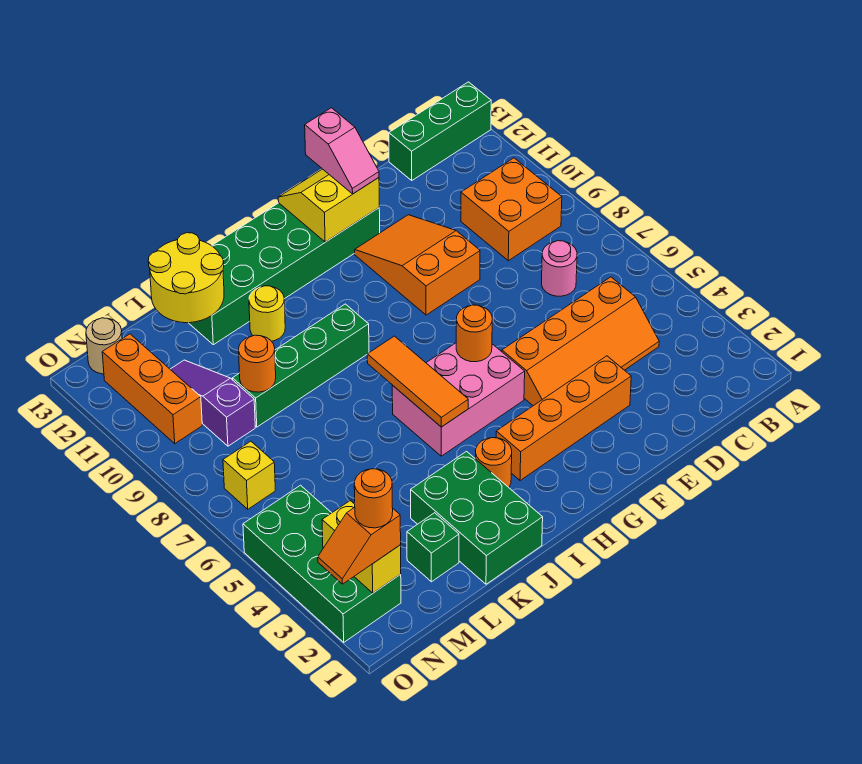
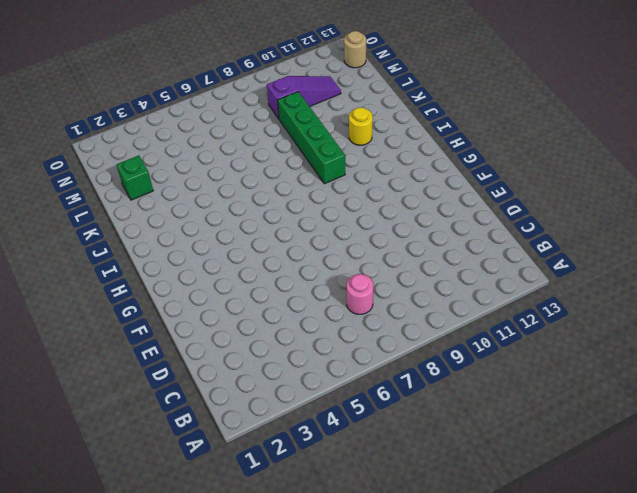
none -> green 1x3 brick [389,82,491,180]
none -> orange 2x2 brick [461,158,562,261]
none -> orange 2x4 slope [502,277,659,406]

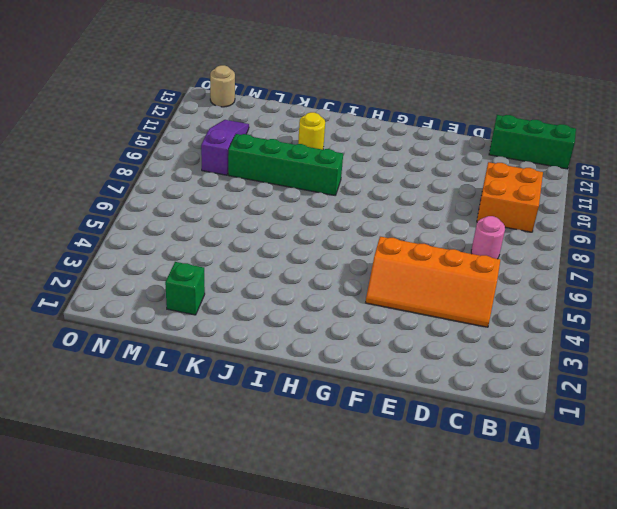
none -> orange 1x4 brick [496,356,631,481]
none -> orange 2x3 slope [355,215,480,315]
none -> green 2x6 brick [189,203,380,345]

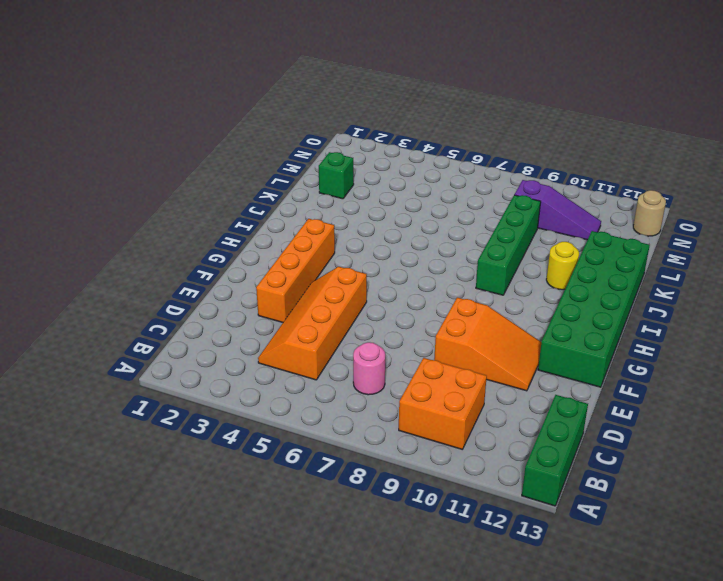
none -> pink 2x3 brick [392,343,525,456]
none -> orange 1x1 round brick [475,438,512,487]
none -> green 2x3 brick [411,451,543,584]

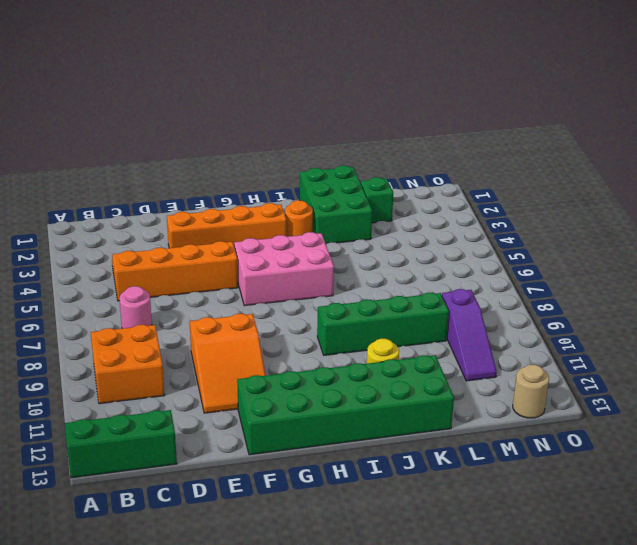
none -> green 2x4 brick [243,485,401,642]
none -> yellow 1x1 brick [223,441,275,509]
none -> orange 1x3 brick [102,334,202,444]

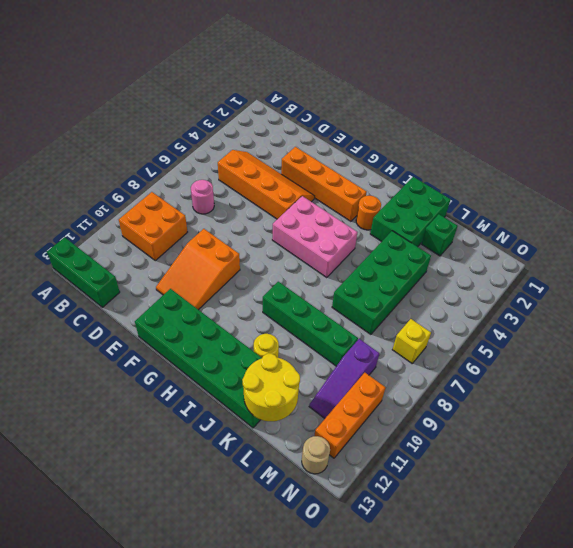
green 2x4 brick [332,231,431,334] -> green 2x4 brick moved to [243,485,401,642]
none -> yellow 2x2 slope [278,169,379,242]
none -> orange 1x1 round brick [456,305,492,362]
none -> orange 1x3 tile [367,336,468,427]

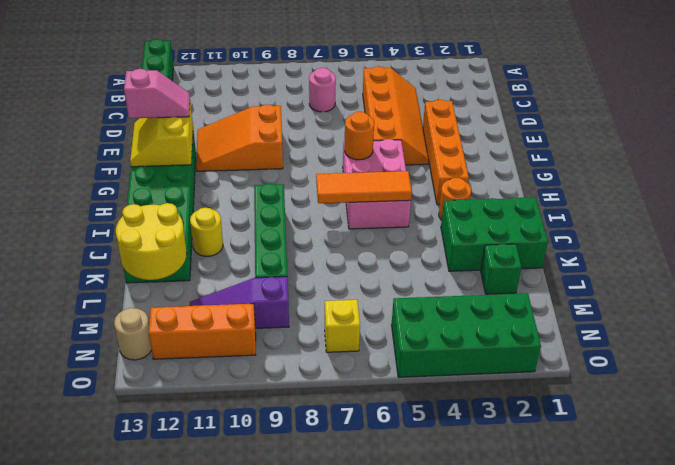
none -> orange 2x2 brick [461,158,562,261]
none -> orange 1x1 round brick [239,335,276,392]
none -> yellow 1x2 brick [322,501,401,593]

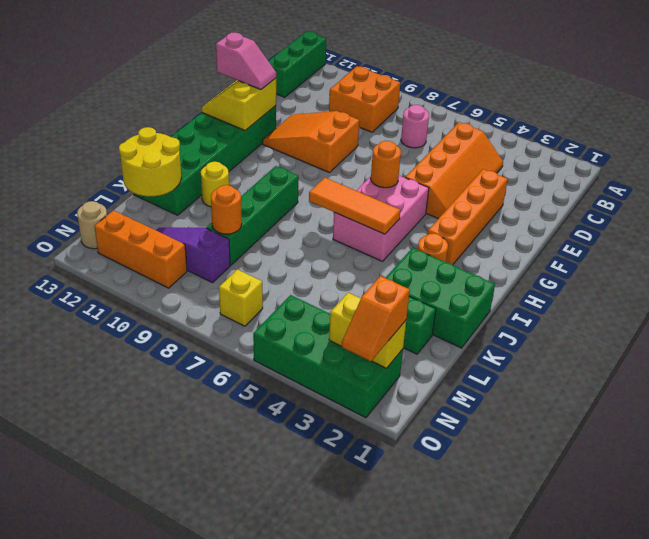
none -> orange 1x1 round brick [354,469,393,528]

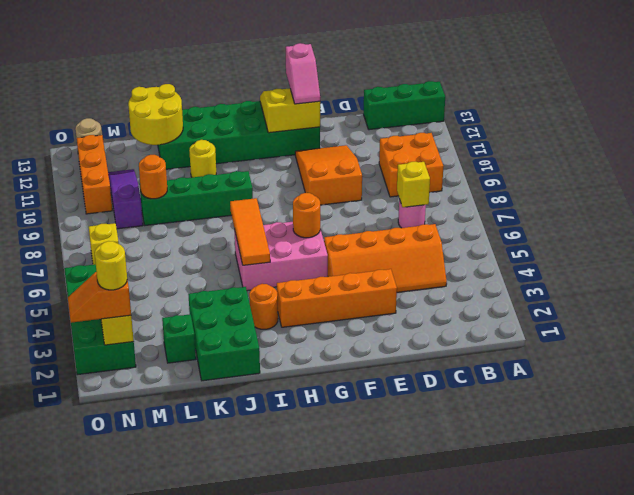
yellow 1x1 brick [397,162,430,207] -> none
yellow 1x1 round brick [95,241,127,290] -> orange 1x1 round brick [354,469,393,528]

